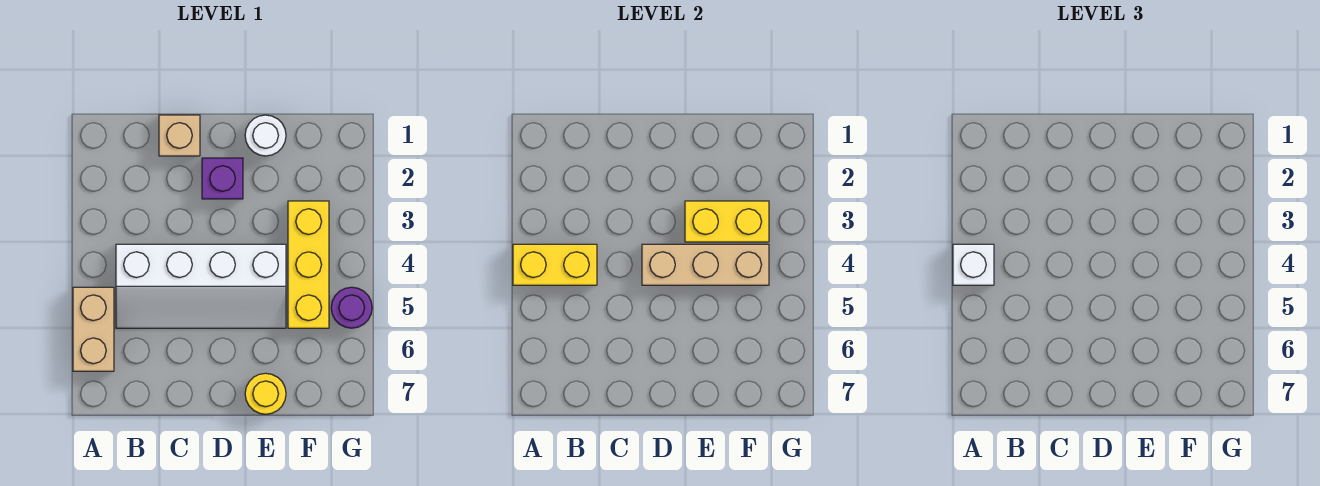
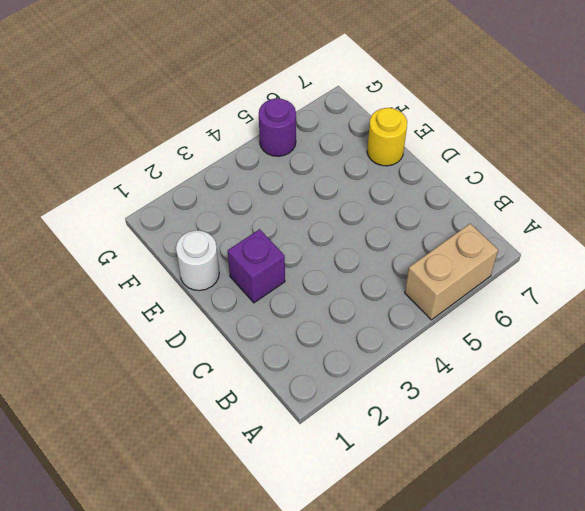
none -> white 2x4 slope [116,244,286,328]
none -> tan 1x1 brick [159,115,200,156]
none -> yellow 1x3 brick [288,201,329,328]

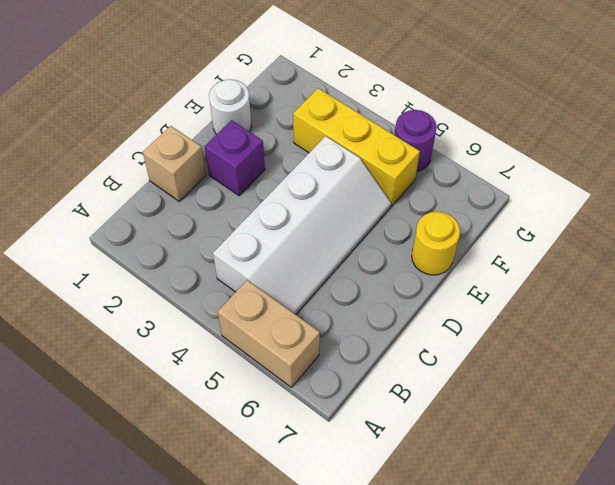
none -> yellow 1x2 brick [513,244,597,285]
none -> tan 1x3 brick [642,244,769,285]
none -> yellow 1x2 brick [685,201,769,242]

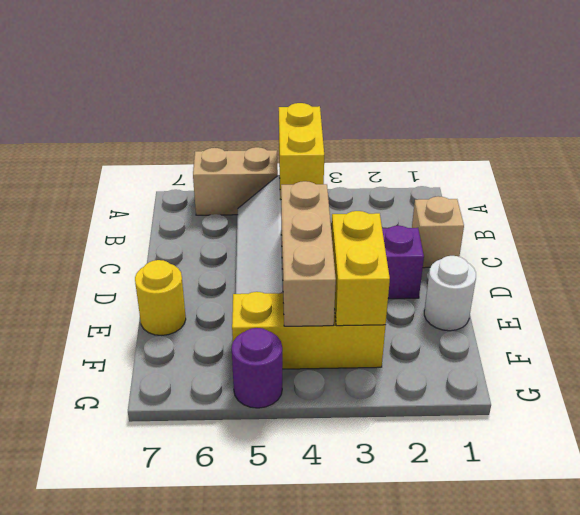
none -> white 1x1 brick [953,244,994,285]

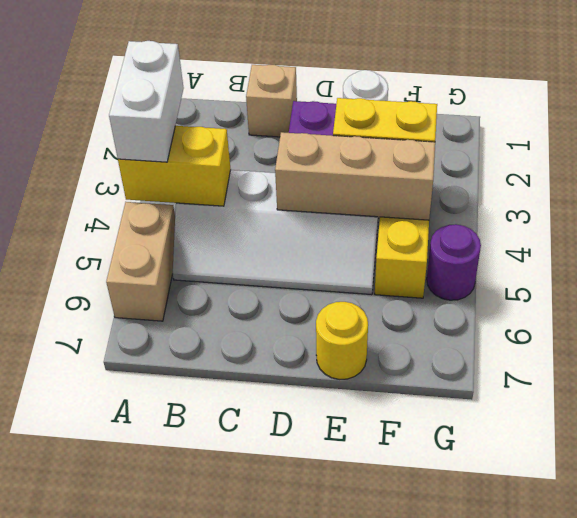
white 1x2 brick [109,41,184,162] -> white 1x1 brick [953,244,994,285]

